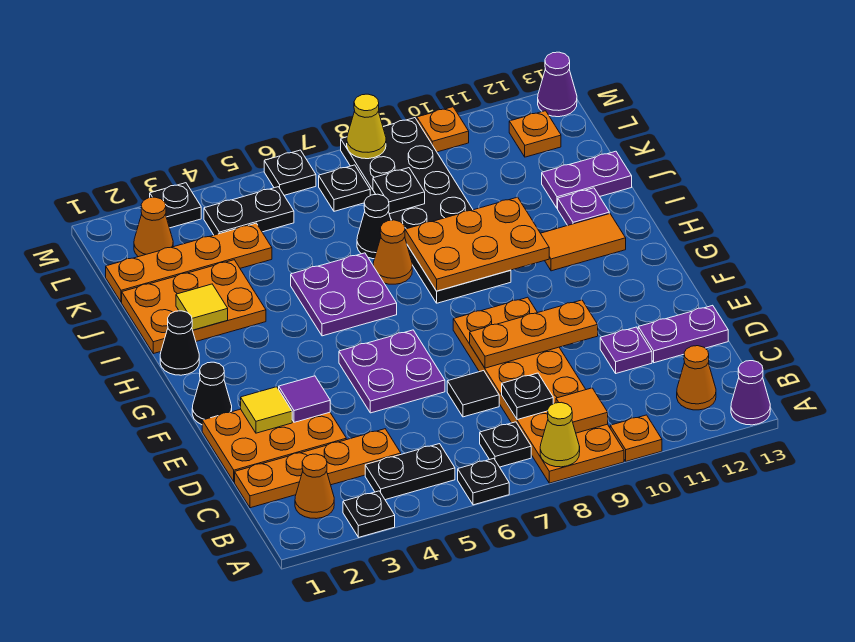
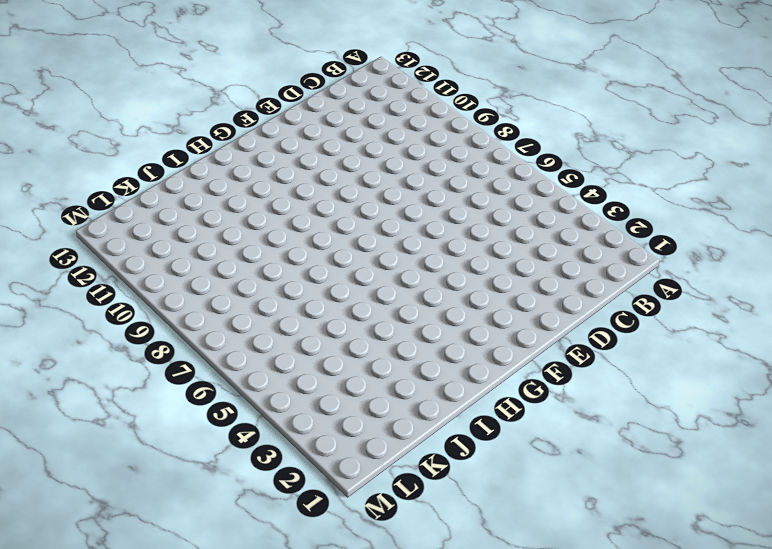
none -> black 1x1 plate [343,491,395,537]
none -> black 1x1 plate [458,458,509,505]
none -> orange 2x6 plate [453,297,624,483]
none -> orange 1x1 plate [610,415,662,461]

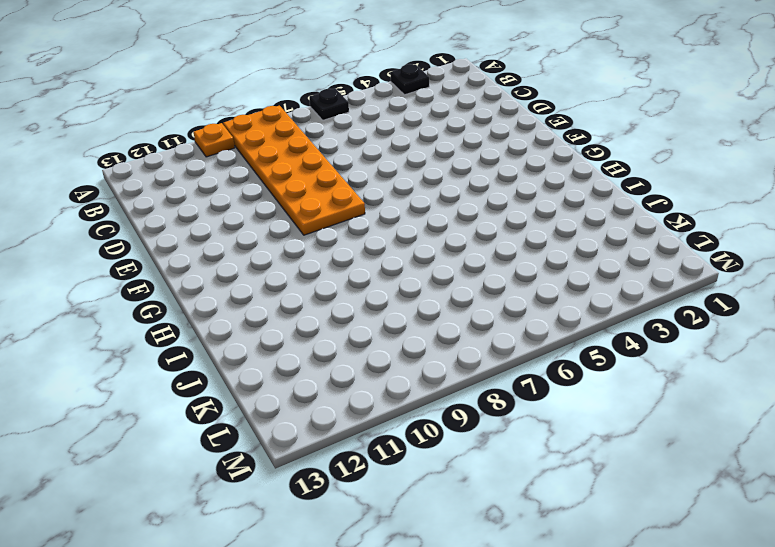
none -> purple 1x1 cone [731,361,770,425]
none -> orange 1x1 cone [295,454,334,519]
none -> black 1x2 plate [365,444,455,500]
none -> black 1x1 plate [480,422,531,467]

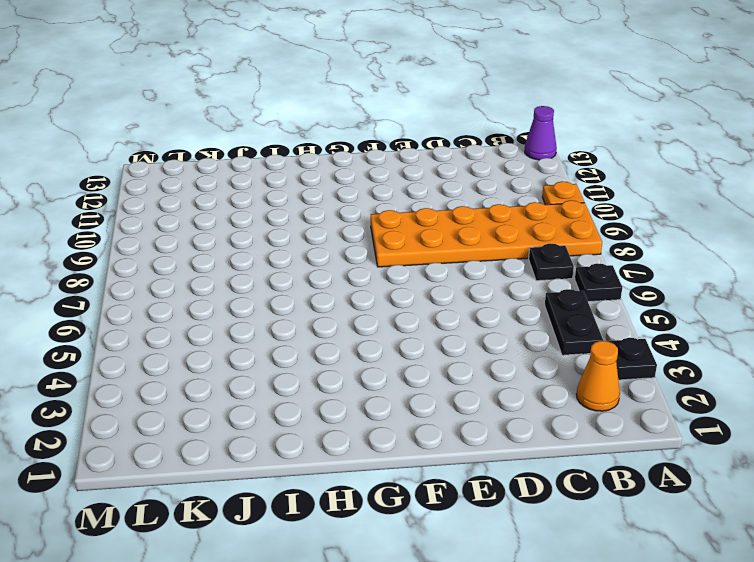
none -> orange 1x1 cone [677,346,716,410]
none -> orange 1x4 plate [235,429,401,508]
none -> orange 2x3 plate [202,409,346,482]
none -> black 1x1 tile [447,371,499,417]

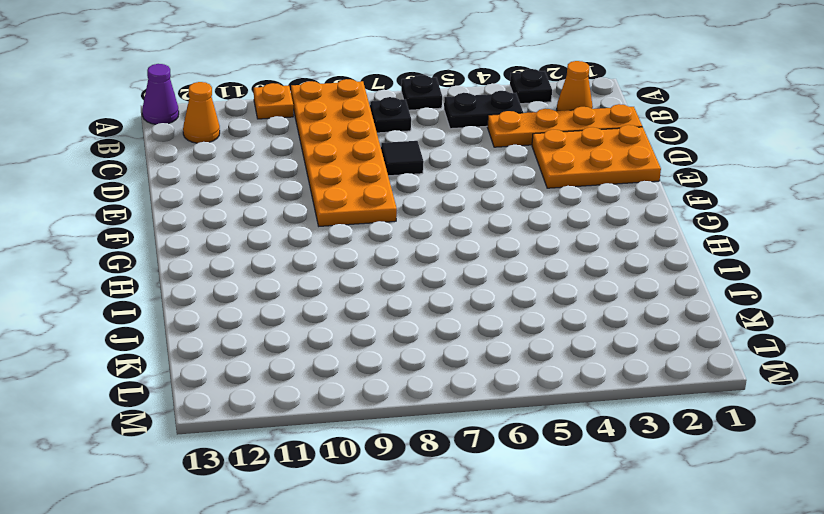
none -> purple 1x1 plate [600,327,652,373]
none -> purple 1x2 plate [638,305,728,363]
none -> purple 2x2 plate [339,330,445,413]
none -> black 1x1 cone [192,362,232,425]

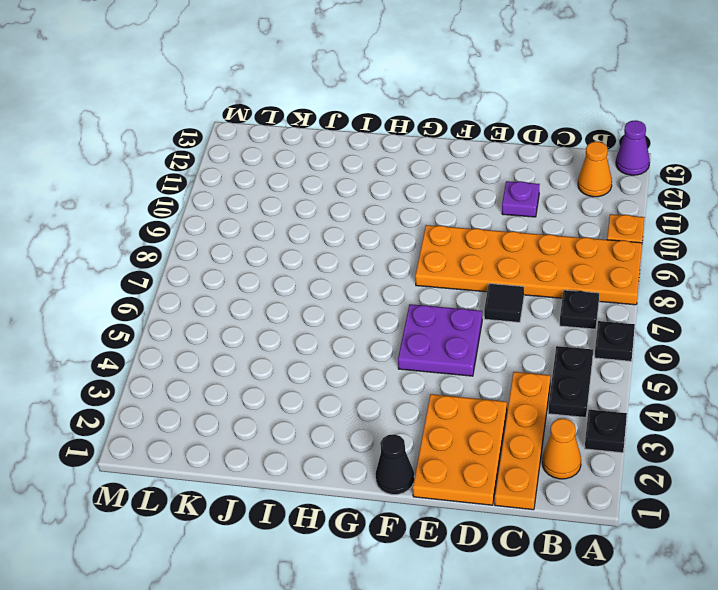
none -> purple 1x2 plate [638,305,728,363]
none -> black 1x1 cone [160,311,199,375]
none -> purple 2x2 plate [291,253,397,336]
none -> black 2x6 plate [341,118,511,303]

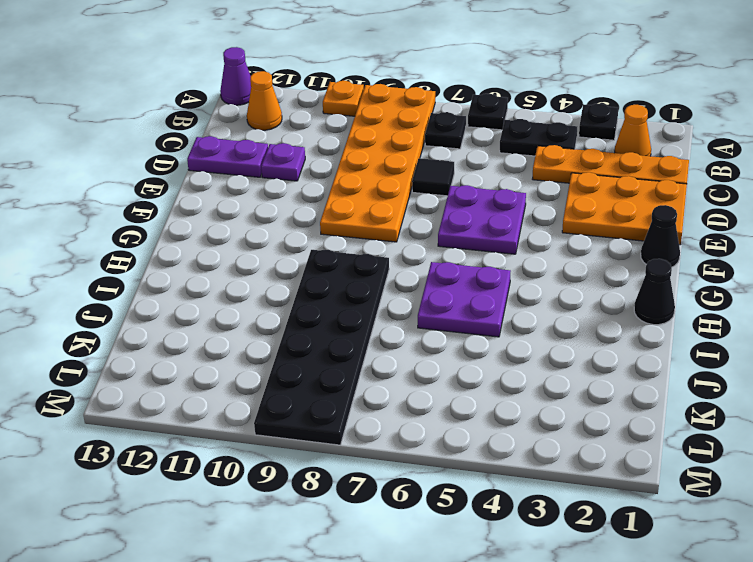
none -> orange 1x2 tile [541,214,626,271]
none -> orange 2x3 plate [122,260,266,354]
none -> orange 1x1 cone [373,220,412,284]
none -> purple 1x1 plate [558,188,609,225]

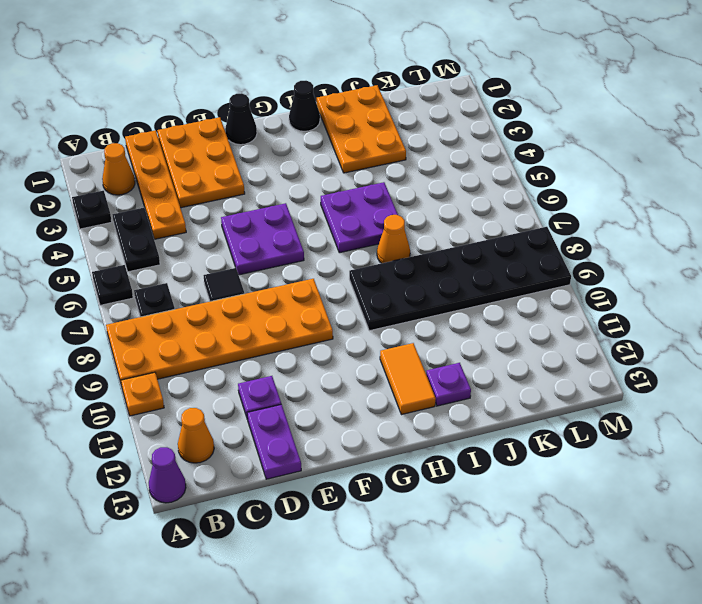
none -> black 1x1 cone [357,194,391,259]
none -> purple 1x2 plate [542,151,632,209]
none -> orange 1x4 plate [106,223,272,302]
none -> orange 1x1 cone [134,197,173,257]

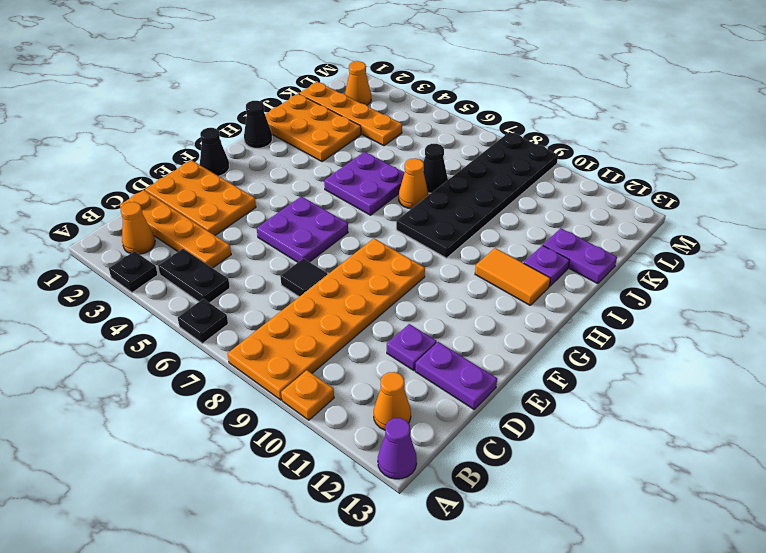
none -> black 1x1 plate [480,422,531,467]
none -> black 1x2 plate [204,187,294,235]
none -> black 1x1 plate [319,165,370,211]
none -> orange 1x1 plate [509,111,561,157]

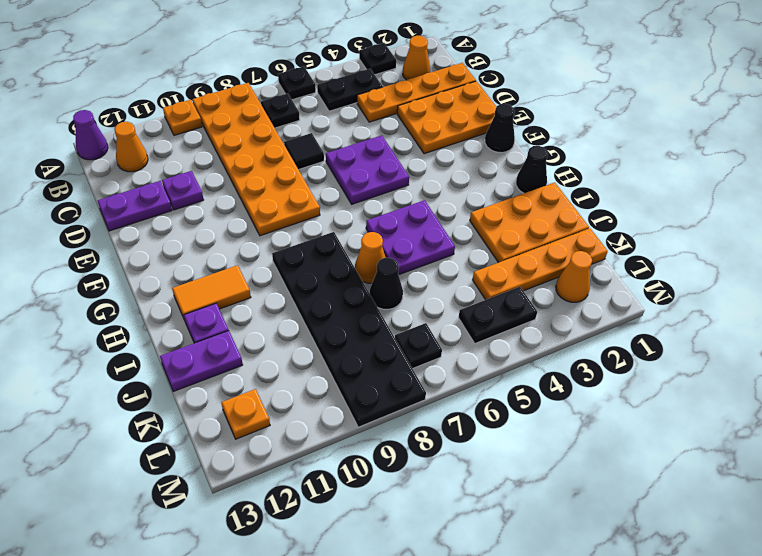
none -> black 1x1 plate [150,183,201,228]
none -> black 1x1 plate [264,150,316,195]
none -> orange 1x1 plate [417,107,469,152]
none -> purple 1x1 cone [538,52,577,117]

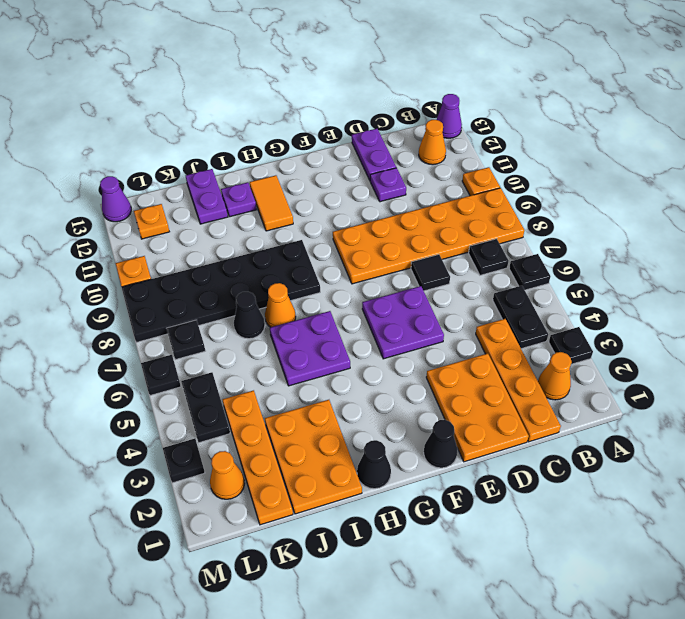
none -> yellow 1x1 cone [540,402,580,467]
none -> orange 1x1 tile [556,388,608,433]
none -> black 1x1 plate [502,373,553,420]
none -> yellow 1x1 tile [241,387,292,433]

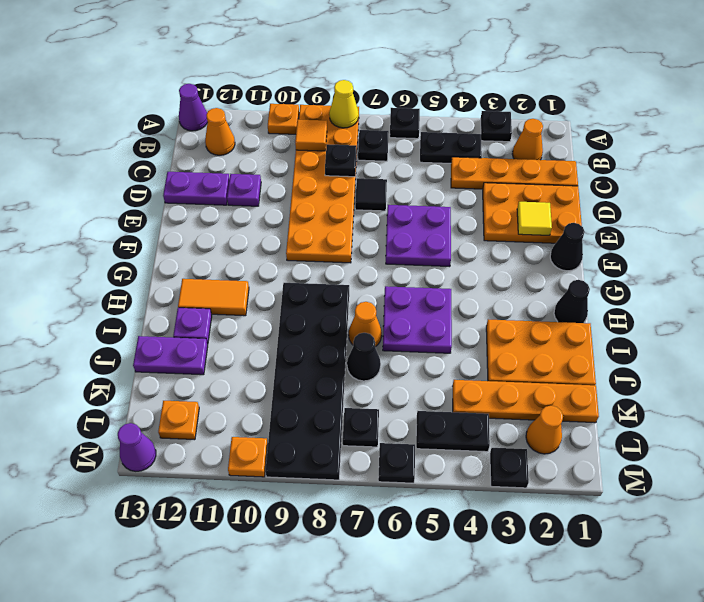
none -> purple 1x1 tile [279,376,330,422]
none -> orange 1x3 plate [470,300,598,368]
none -> orange 2x3 plate [405,197,549,291]
none -> yellow 1x1 tile [176,284,228,330]

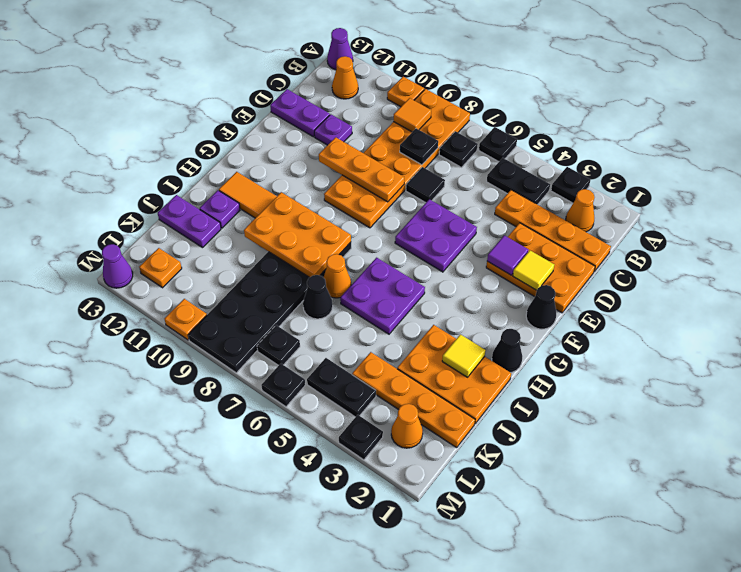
none -> yellow 1x1 cone [540,402,580,467]
none -> black 1x1 plate [373,168,425,214]
none -> yellow 1x1 cone [347,94,386,159]

